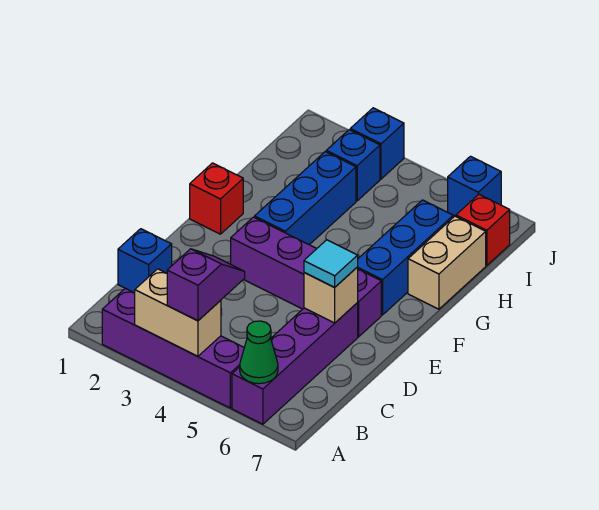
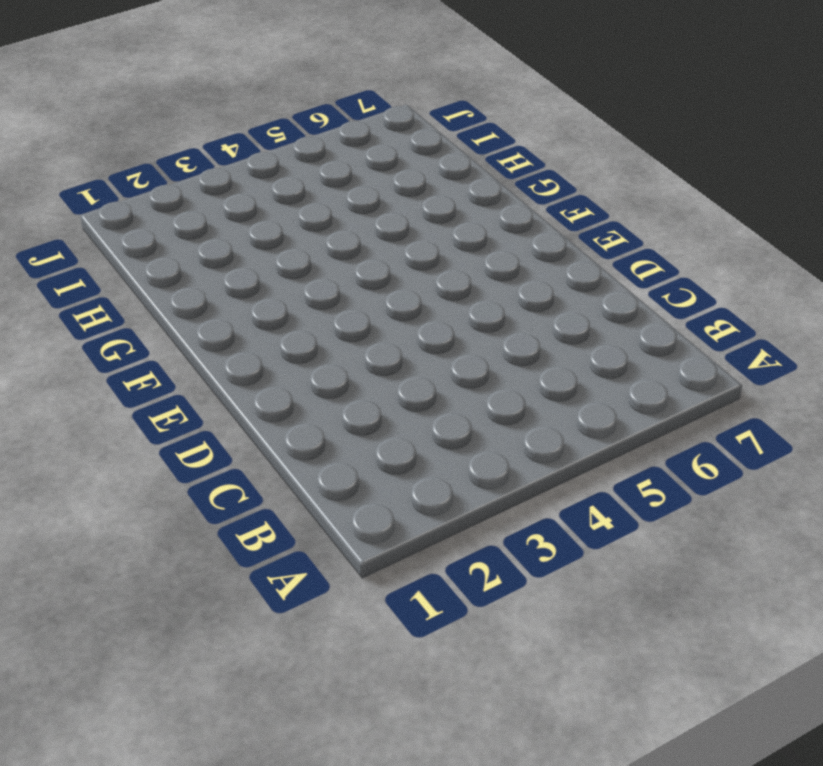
none -> purple 1x4 brick [102,288,244,408]
none -> purple 1x4 brick [232,303,358,424]
none -> blue 1x1 brick [118,229,172,293]

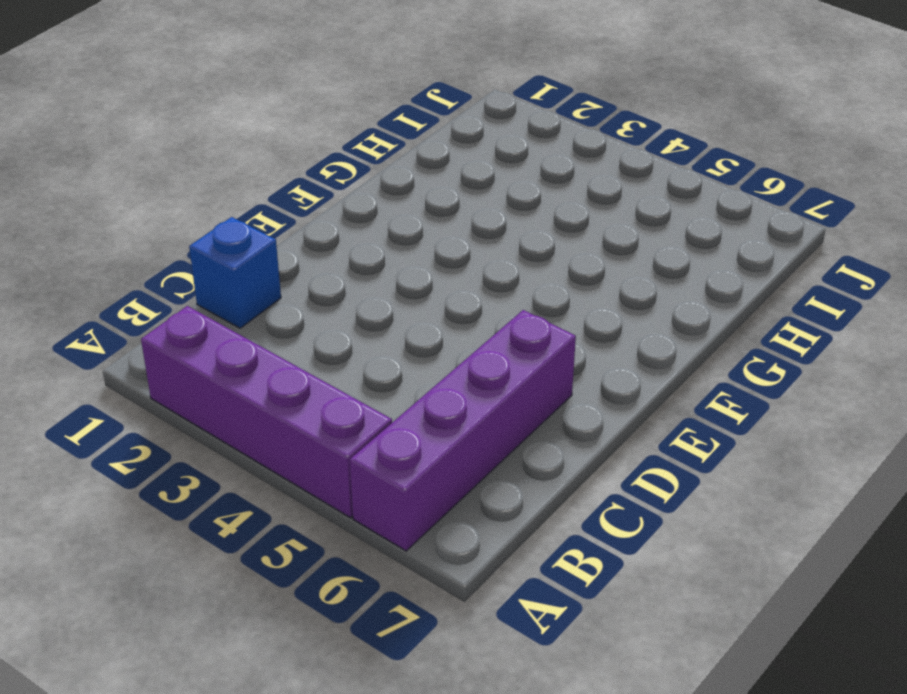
none -> purple 1x4 brick [231,217,381,337]
none -> red 1x1 brick [190,163,243,234]
none -> blue 1x3 brick [255,152,356,245]

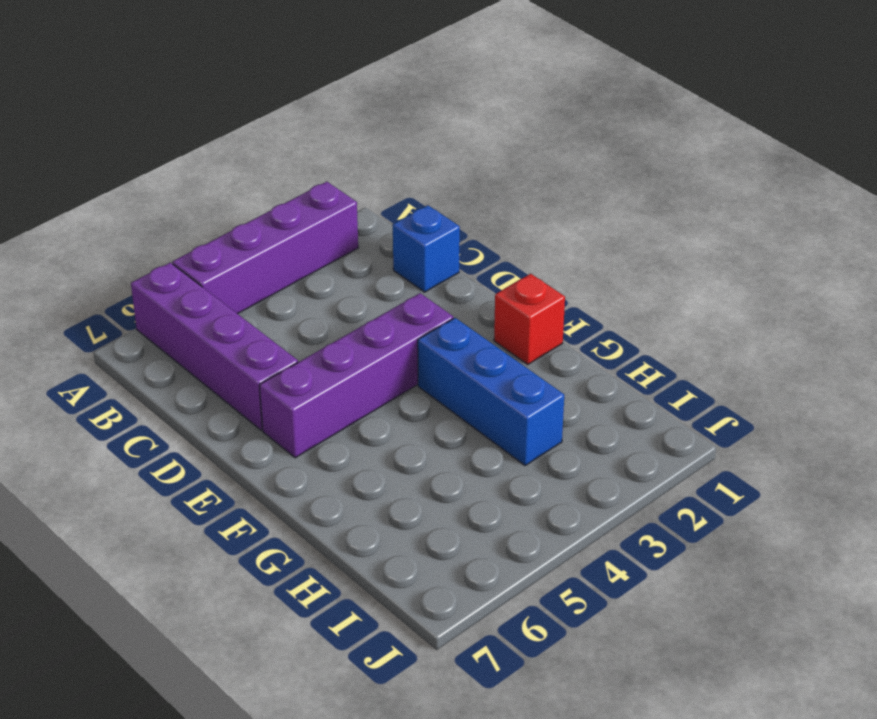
none -> blue 1x3 brick [358,200,453,315]
none -> tan 1x2 brick [408,216,486,309]
none -> blue 1x1 brick [326,130,380,201]

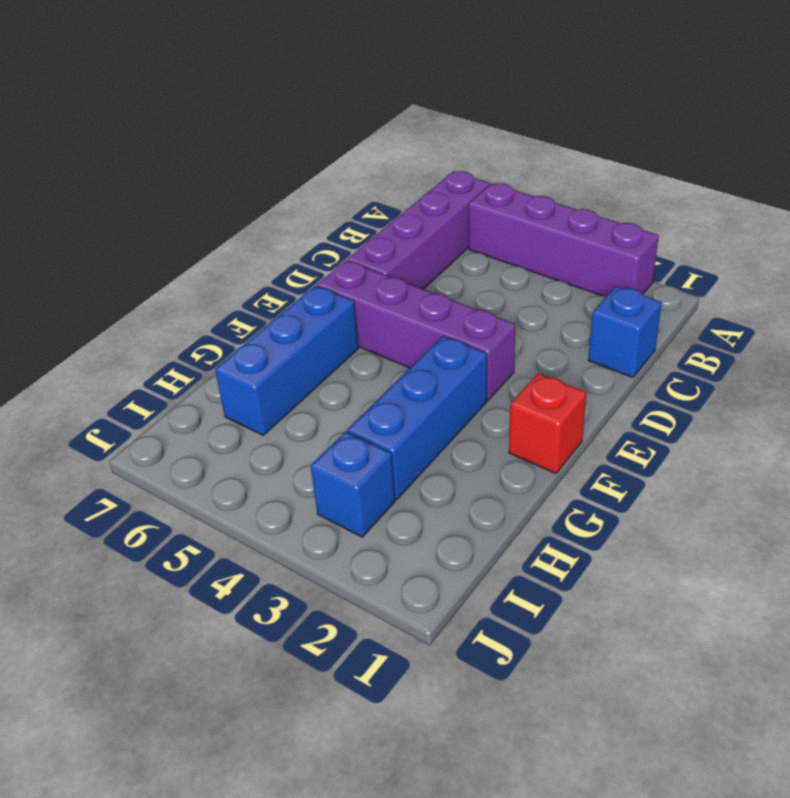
none -> tan 1x2 brick [408,216,486,309]
none -> red 1x1 brick [456,194,510,266]
none -> blue 1x1 brick [350,108,404,179]

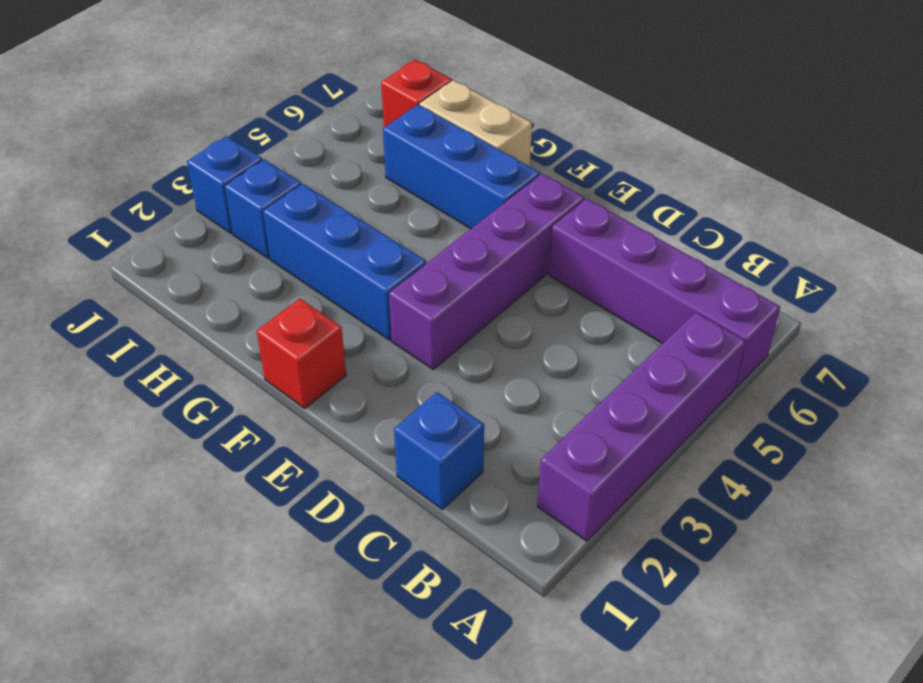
none -> blue 1x1 brick [448,156,501,216]
none -> tan 1x2 brick [135,269,221,356]
none -> green 1x1 cone [240,321,278,384]

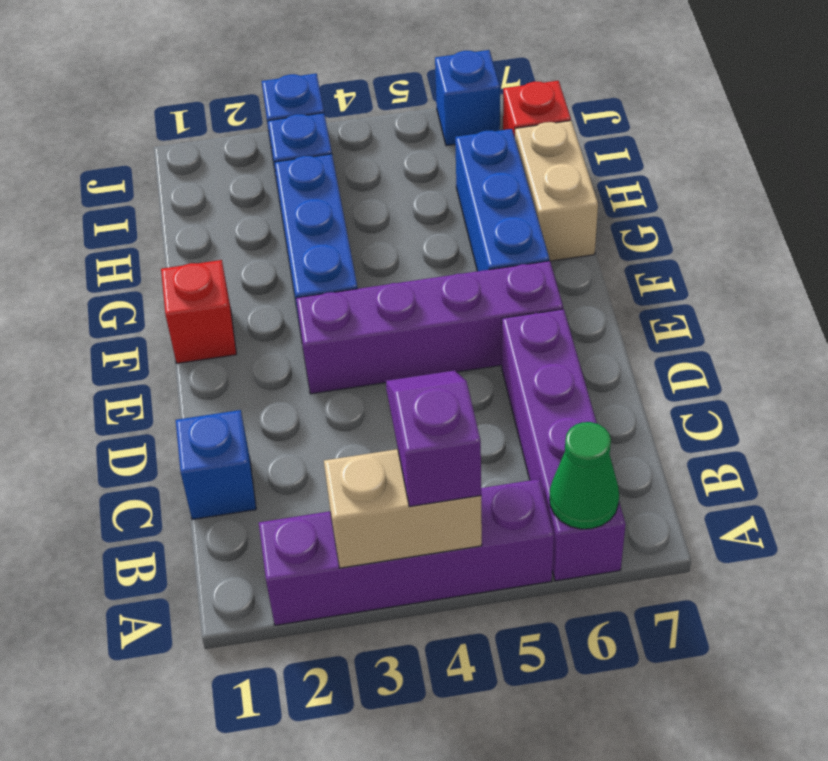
none -> tan 1x1 brick [304,267,358,323]
none -> cyan 1x1 tile [304,240,358,287]

